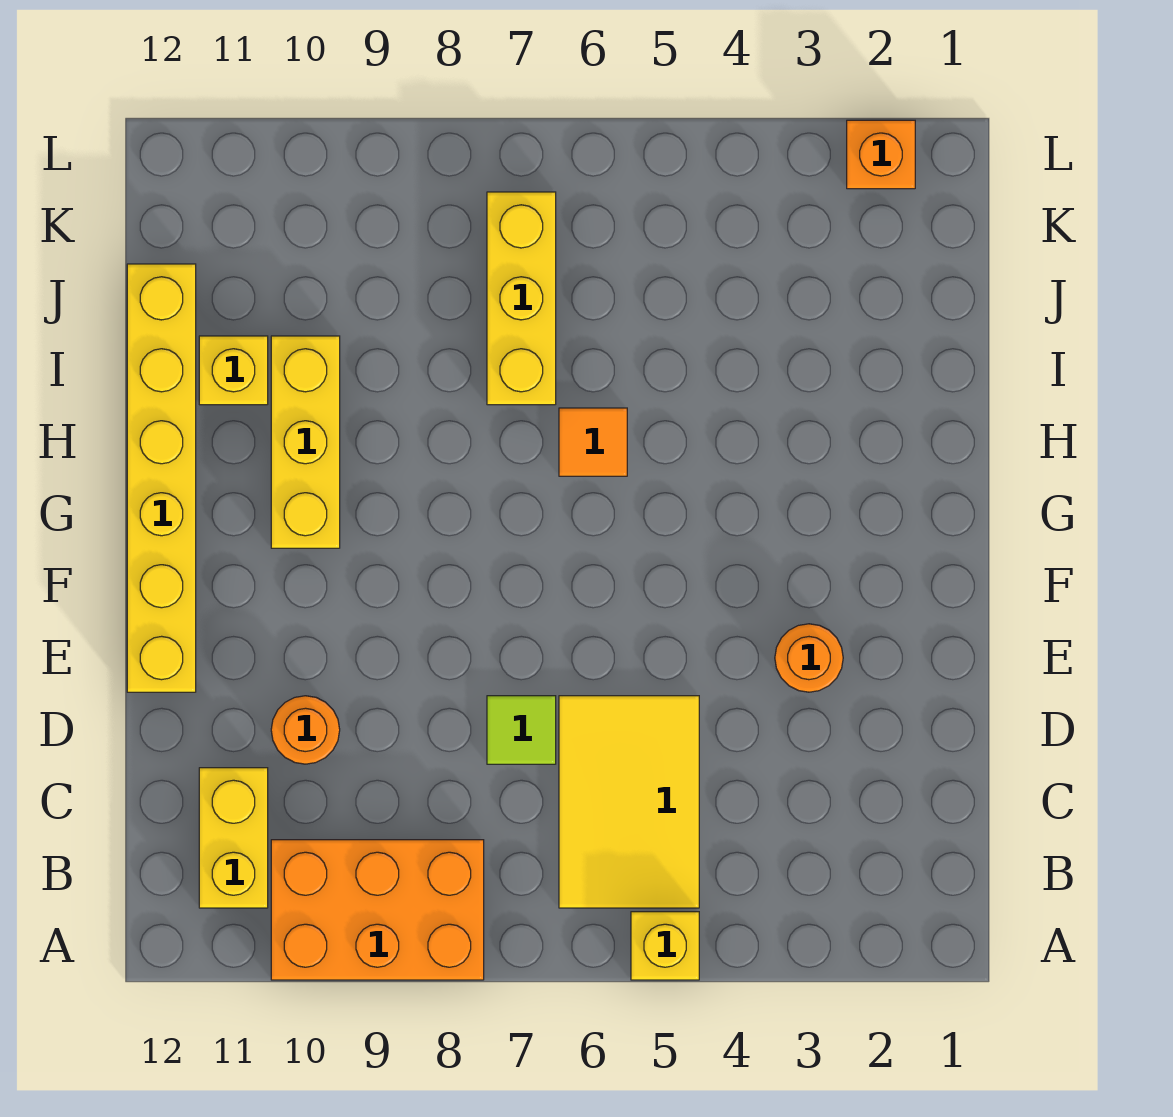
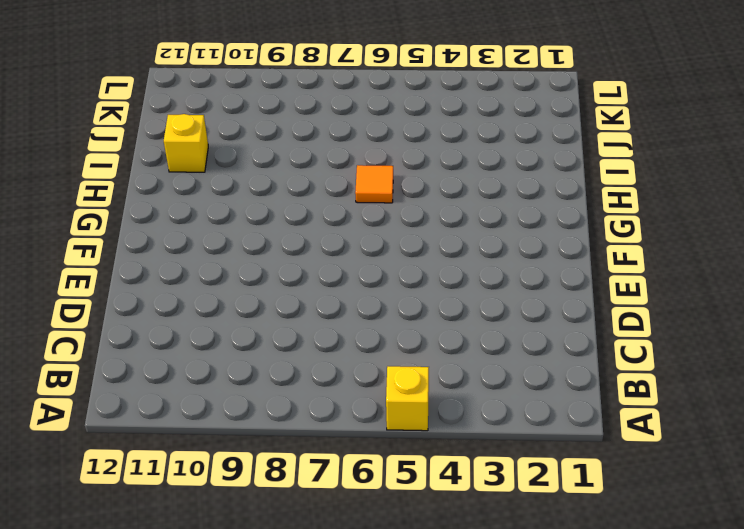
none -> orange 2x3 brick [271,840,484,980]
none -> yellow 2x3 tile [559,696,699,908]
none -> yellow 1x2 brick [199,768,268,908]

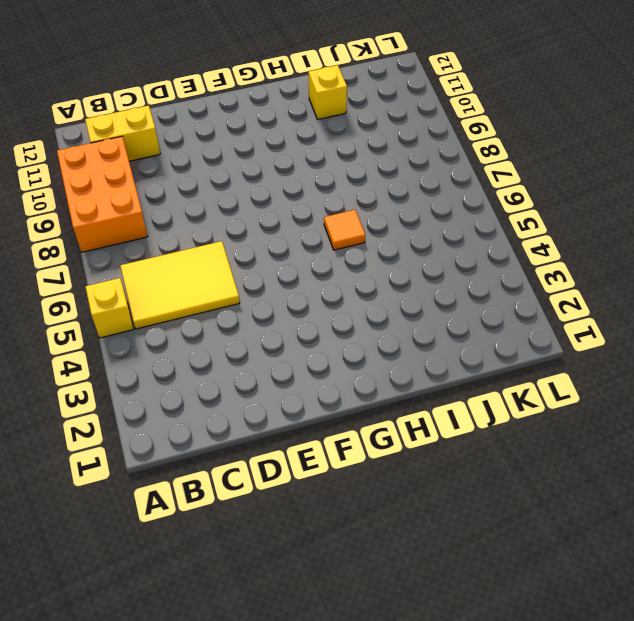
none -> lime 1x1 tile [487,696,556,764]
none -> orange 1x1 round brick [271,696,340,764]
none -> orange 1x1 round brick [775,624,843,692]

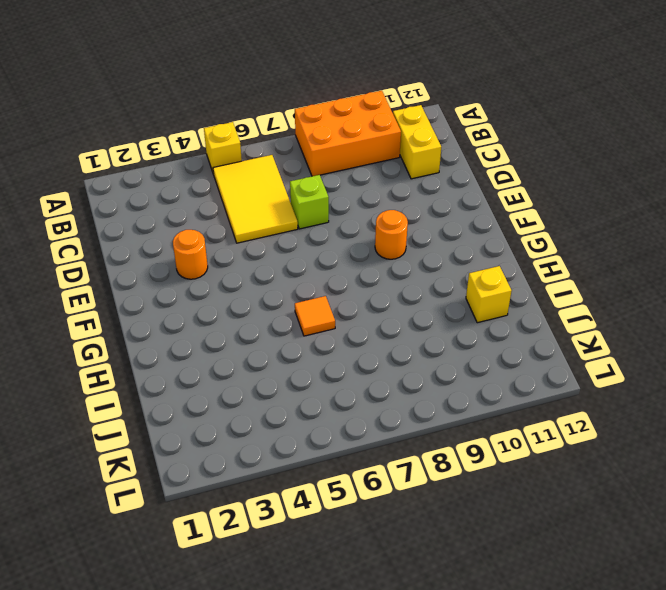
lime 1x1 brick [290,175,329,229] -> lime 1x1 tile [487,696,556,764]
orange 1x1 round brick [375,210,408,259] -> orange 1x1 round brick moved to [271,696,340,764]
none -> yellow 1x6 brick [127,264,196,692]
none -> yellow 1x3 brick [271,336,340,548]
none -> yellow 1x3 brick [487,192,556,405]

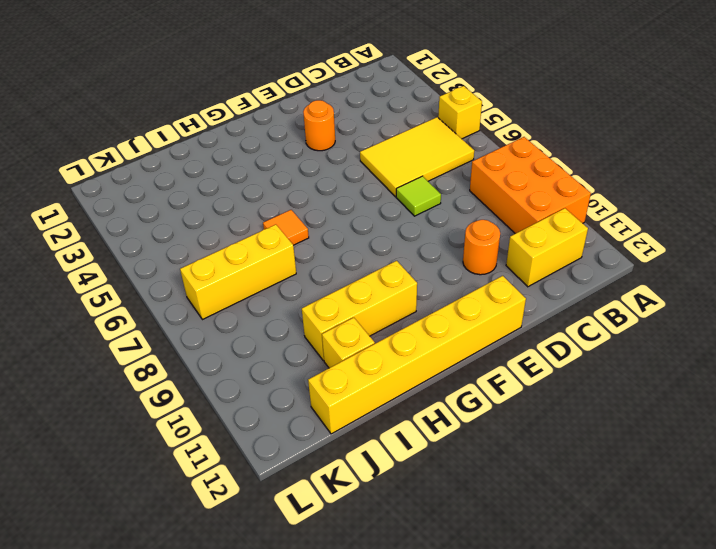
none -> orange 1x1 brick [847,120,915,189]

